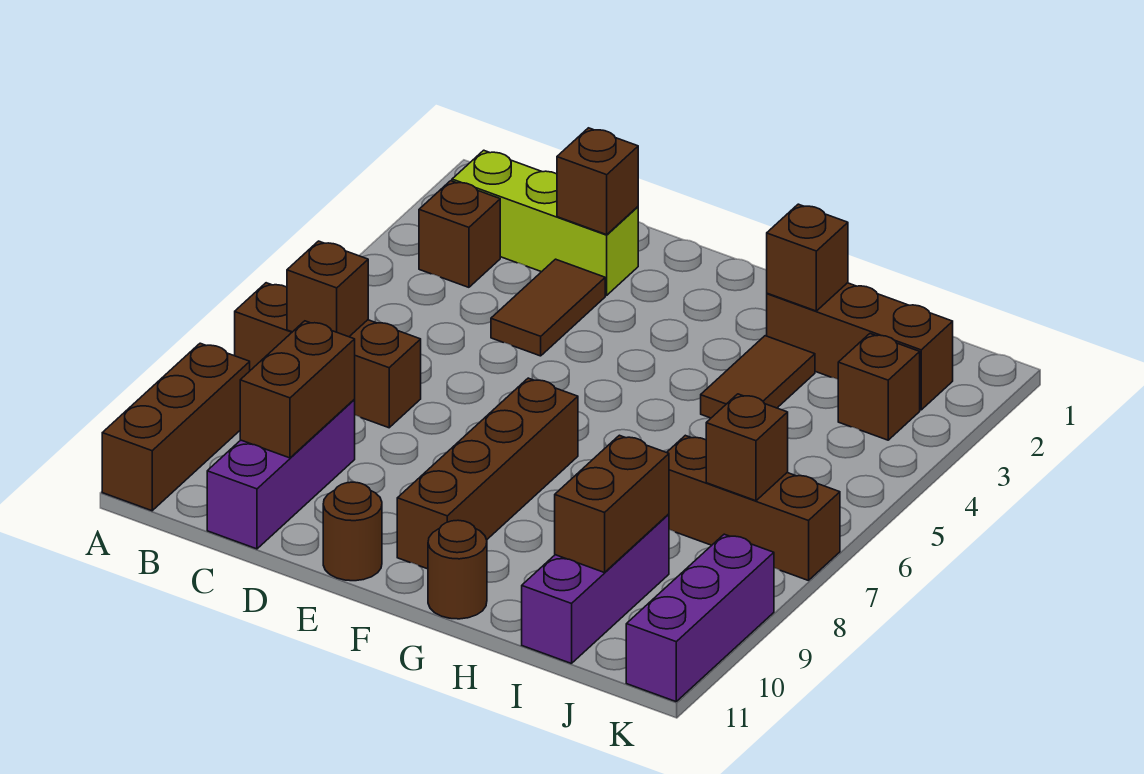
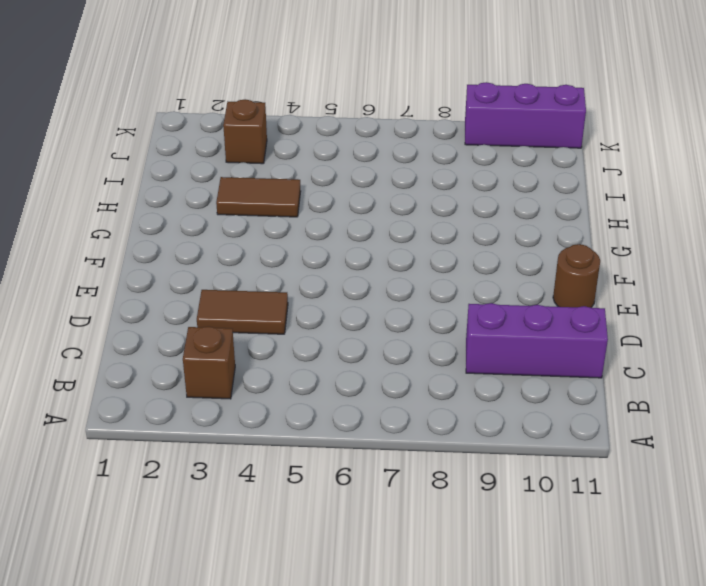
none -> brown 1x3 brick [235,283,421,428]
none -> brown 1x3 brick [102,343,250,511]
none -> lime 1x3 brick [452,150,638,295]

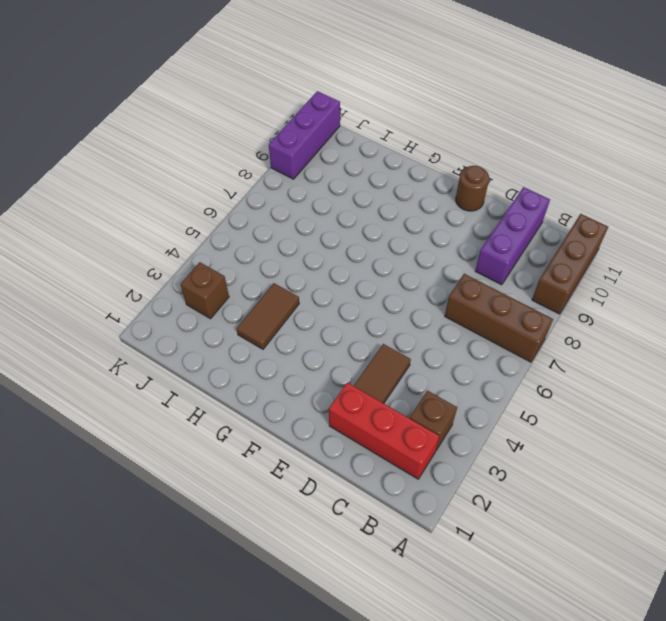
red 1x3 brick [329,383,439,479] -> lime 1x3 brick [452,150,638,295]
none -> brown 1x4 brick [397,378,578,569]
none -> brown 1x1 round brick [428,520,487,619]
none -> brown 1x3 brick [767,283,953,410]

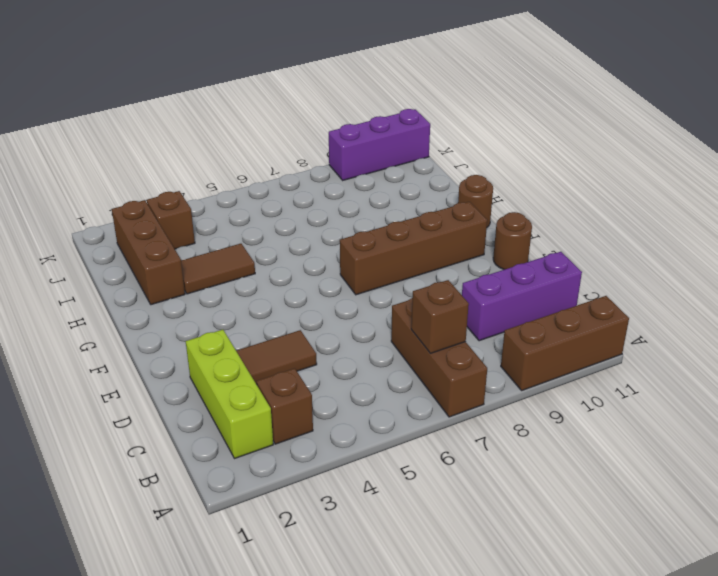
none -> brown 1x3 brick [667,435,840,581]
none -> purple 1x3 brick [522,514,669,664]
none -> brown 1x2 brick [240,321,355,458]

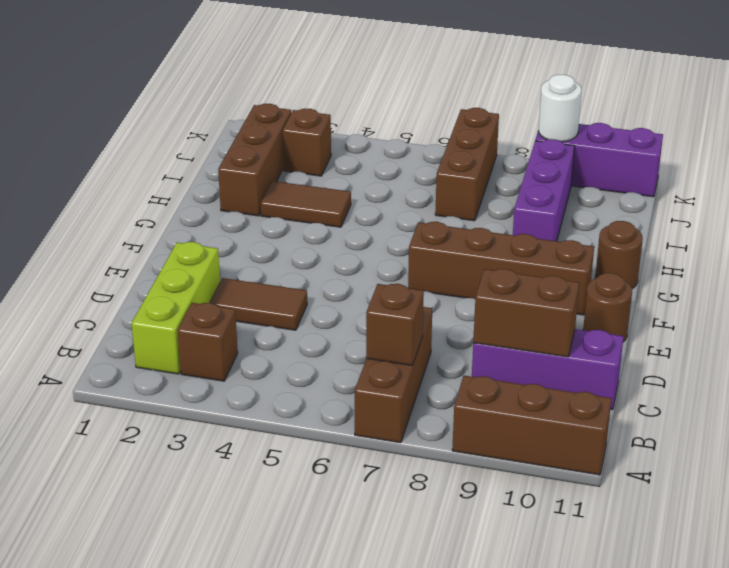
purple 1x3 brick [513,139,575,241] -> purple 1x3 brick turned to [522,514,669,664]
white 1x1 round brick [539,75,581,142] -> none
none -> brown 1x1 brick [557,128,638,235]
none -> brown 1x1 brick [767,204,848,311]
none -> brown 1x2 brick [555,435,669,573]

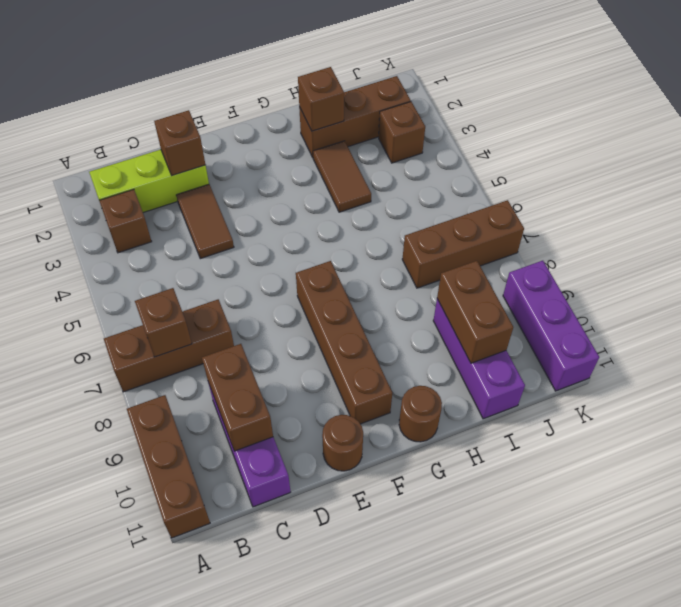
none -> brown 1x1 brick [706,394,788,501]

